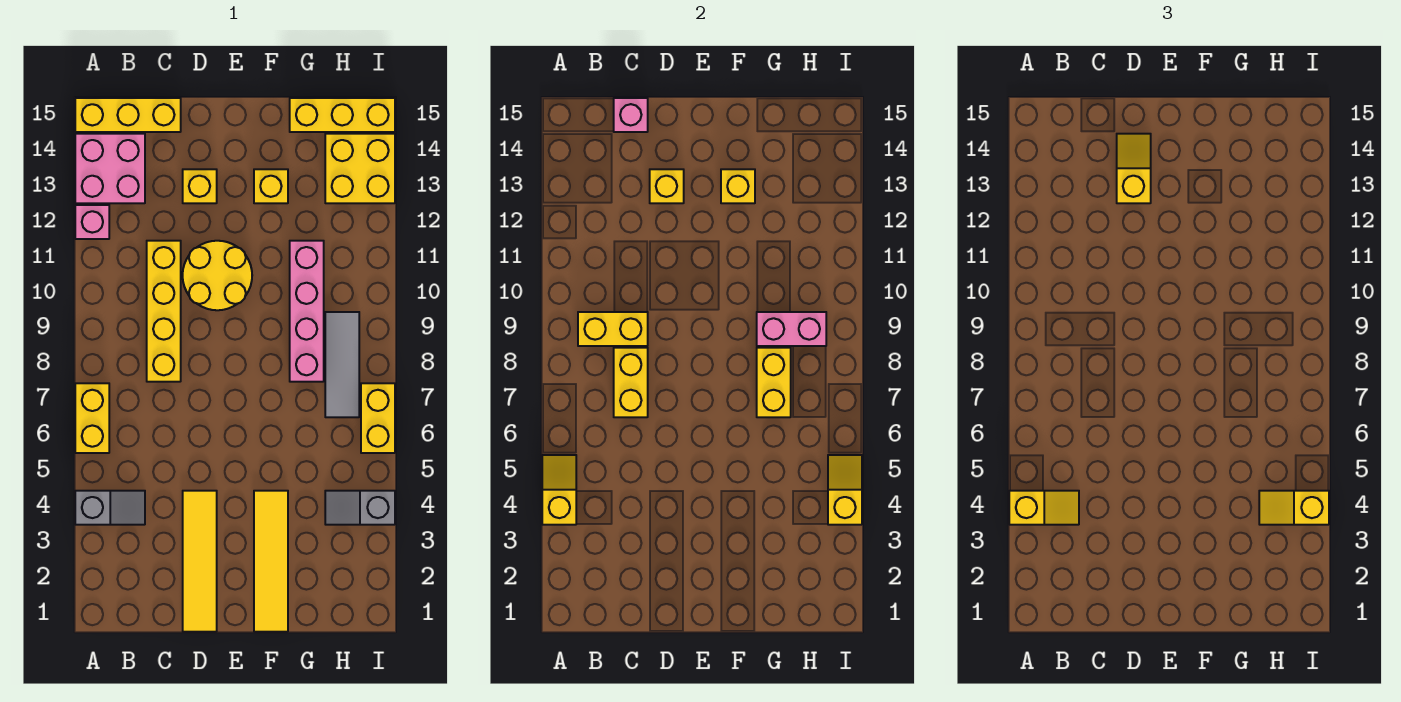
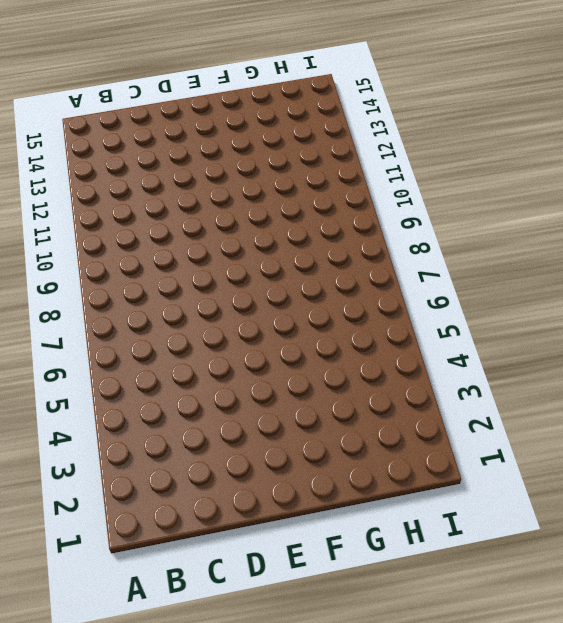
none -> grey 1x2 slope [75,491,145,525]
none -> yellow 1x2 brick [75,383,109,453]
none -> pink 1x1 brick [75,205,109,239]

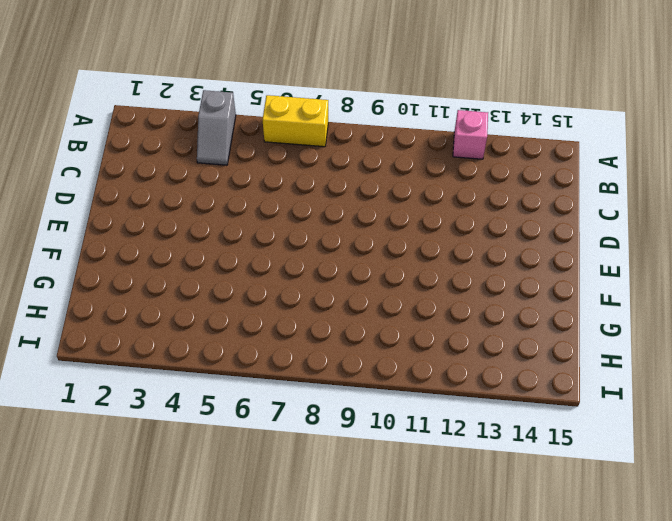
none -> pink 2x2 brick [75,134,145,203]
none -> yellow 1x3 brick [75,98,181,132]
none -> yellow 1x4 brick [147,241,181,382]

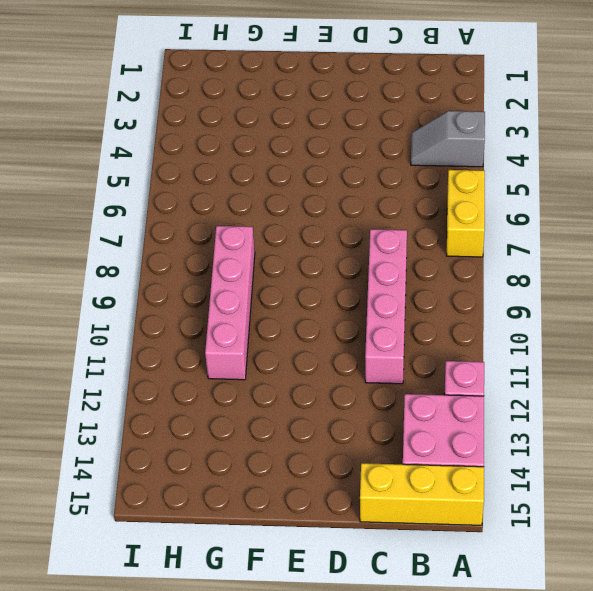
pink 1x4 brick [365,229,407,384] -> yellow 1x4 brick [147,241,181,382]
none -> yellow 1x4 tile [183,491,217,632]
none -> yellow 2x2 round brick [183,241,252,310]
none -> yellow 1x1 brick [183,169,217,203]

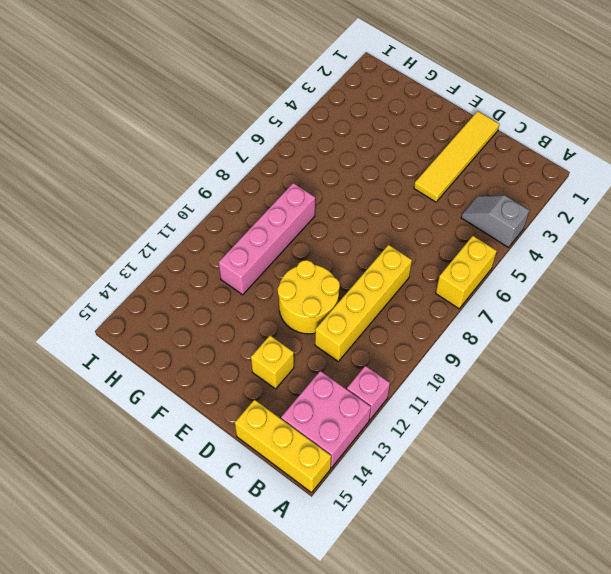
none -> yellow 1x4 tile [254,491,288,632]
none -> yellow 1x1 brick [254,169,288,203]
none -> yellow 1x3 brick [290,98,395,132]

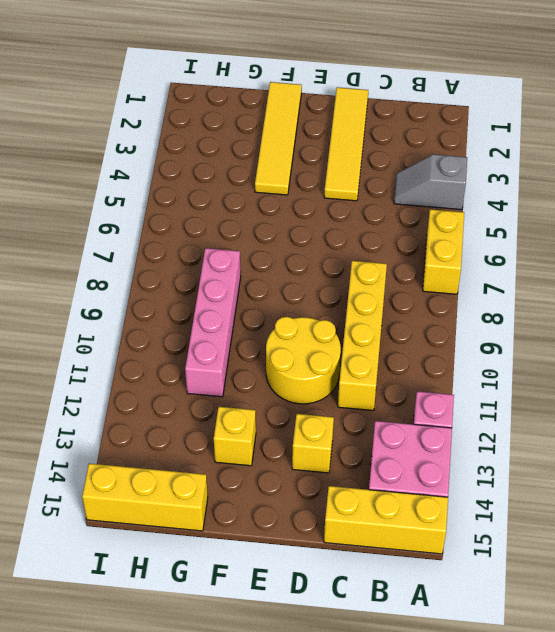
none -> grey 1x2 slope [325,491,395,525]
none -> grey 1x3 tile [325,312,359,417]
none -> yellow 2x2 brick [325,134,395,203]

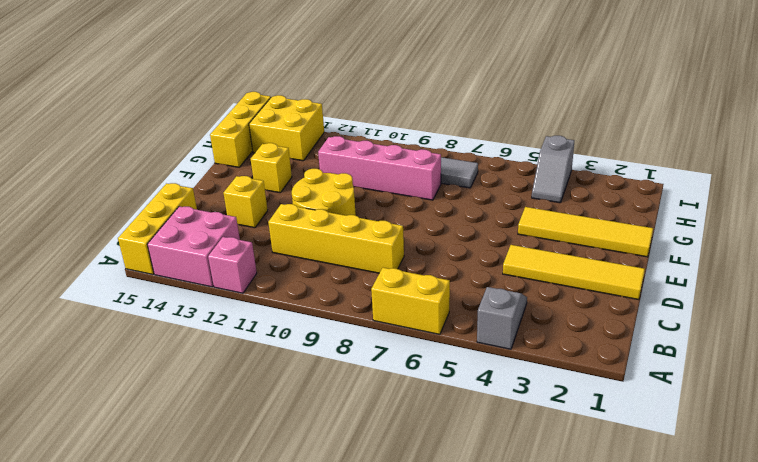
none -> yellow 1x2 brick [361,383,395,453]
none -> yellow 1x2 slope [542,455,576,525]
none -> yellow 1x2 brick [578,312,648,346]

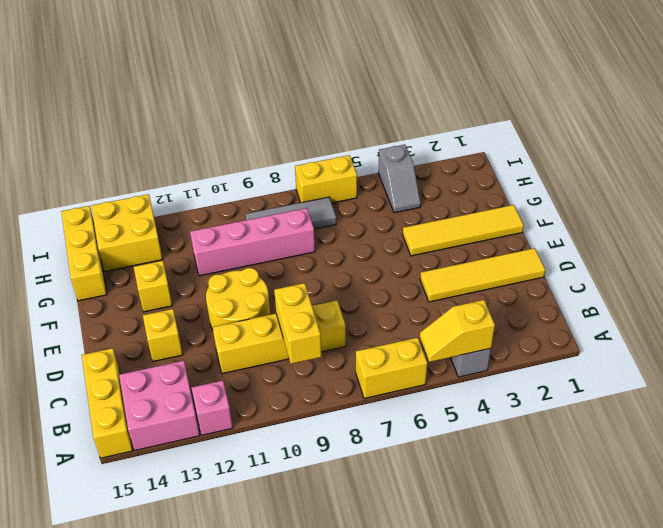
none -> yellow 1x2 brick [614,348,648,417]
none -> pink 1x1 brick [614,98,648,132]
none -> yellow 1x1 brick [650,169,684,203]

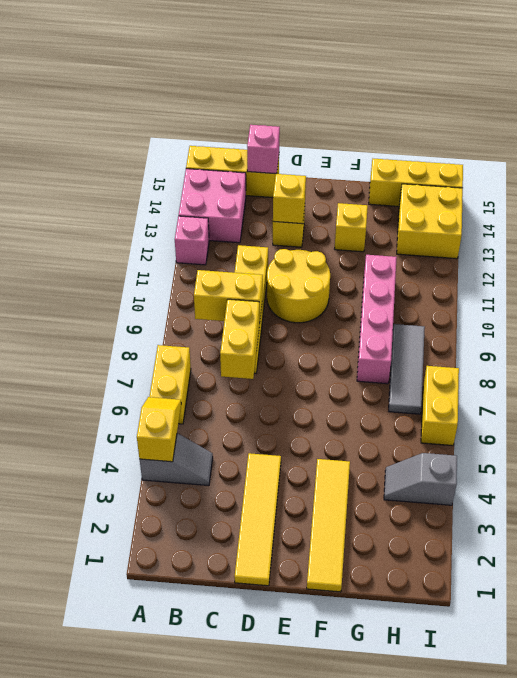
none -> yellow 1x1 brick [721,169,755,203]
none -> yellow 1x2 brick [757,348,791,417]
none -> pink 1x2 brick [757,312,826,346]

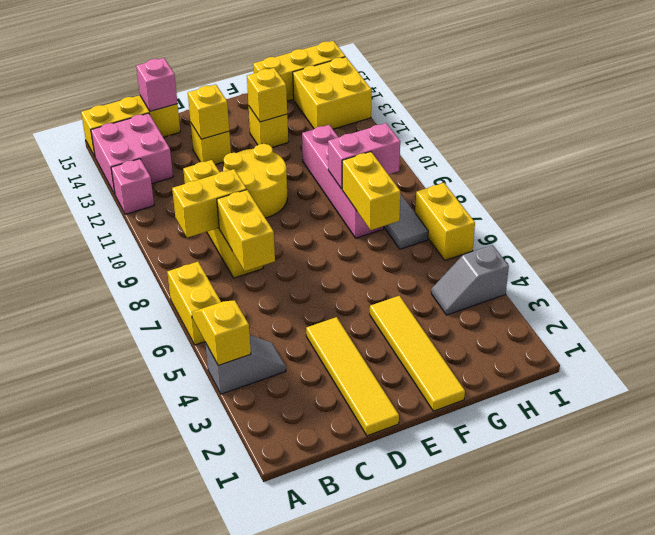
none -> yellow 1x2 slope [828,455,862,525]
none -> yellow 1x2 slope [1009,491,1079,525]
none -> yellow 1x2 slope [1117,134,1151,203]

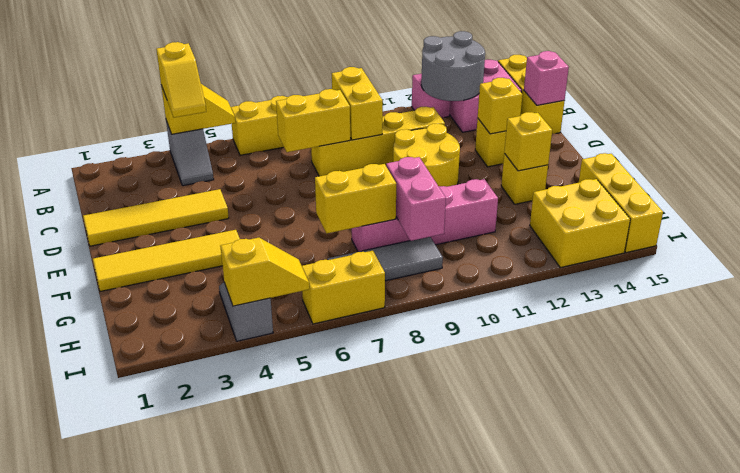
grey 2x2 round brick [421,31,485,101] -> none
none -> yellow 1x2 slope [1117,134,1151,203]
none -> yellow 1x2 slope [1259,491,1329,525]

